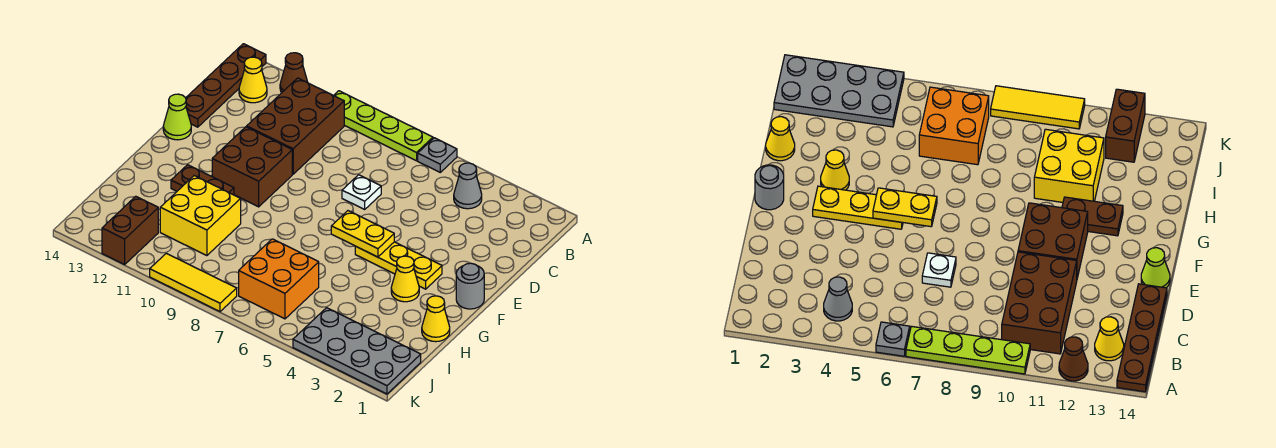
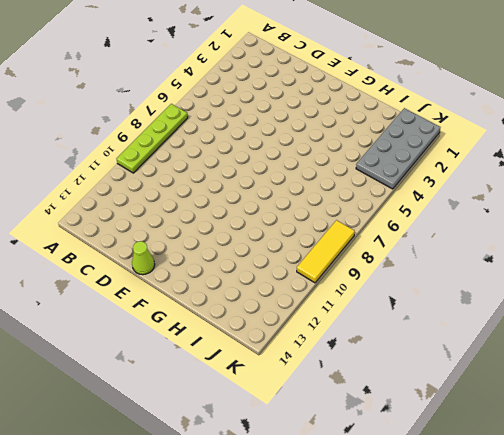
none -> grey 1x1 plate [418,138,457,172]
none -> brown 1x1 cone [280,53,308,93]
none -> brown 1x4 plate [186,44,266,127]

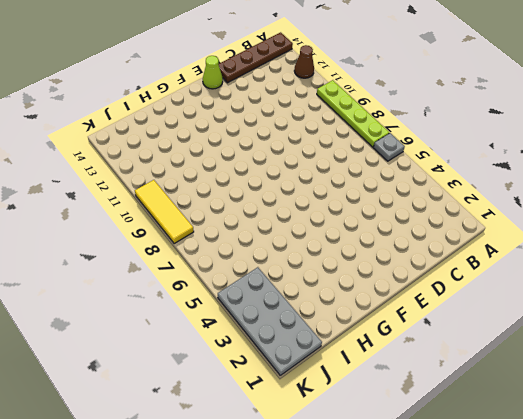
none -> grey 1x1 cone [454,163,482,209]
none -> brown 2x3 brick [247,78,344,174]
none -> yellow 1x1 cone [239,57,267,103]

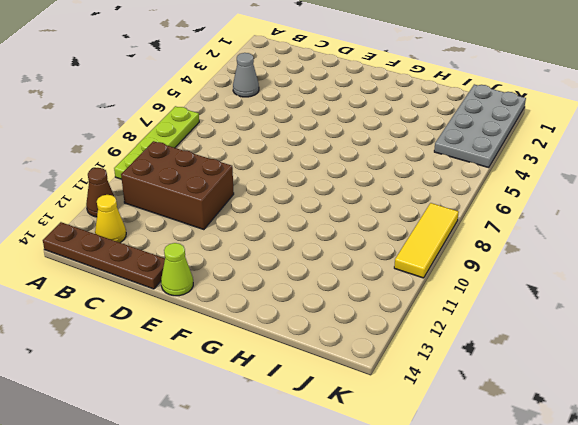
none -> grey 1x1 plate [418,138,457,172]
none -> white 1x1 plate [342,175,381,209]
none -> brown 2x2 brick [212,127,292,207]

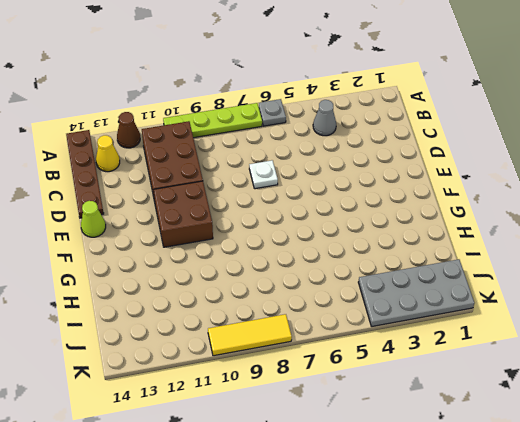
none -> grey 1x1 round brick [456,263,484,309]
none -> yellow 1x3 plate [355,242,442,289]
none -> yellow 1x1 cone [391,256,419,302]

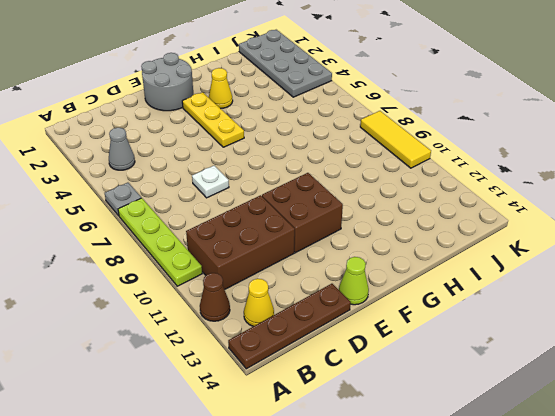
grey 2x2 round brick [141,53,193,111] -> grey 1x1 round brick [456,263,484,309]
none -> brown 1x2 plate [171,165,234,195]
none -> yellow 1x1 cone [422,296,450,342]
none -> yellow 2x2 brick [160,176,241,256]

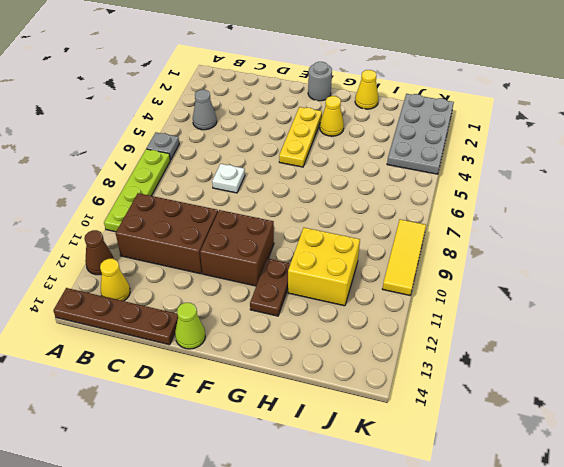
none -> orange 2x2 brick [239,239,319,319]
none -> brown 1x2 brick [102,196,158,264]
none -> yellow 1x2 plate [331,211,394,257]

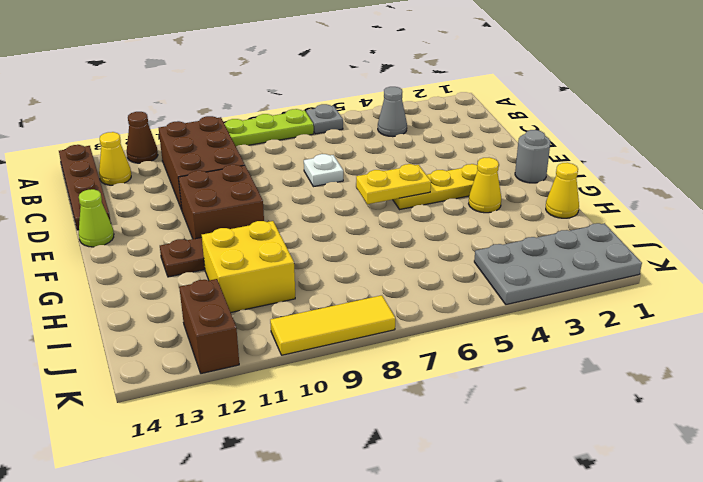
none -> orange 2x2 brick [239,239,319,319]

